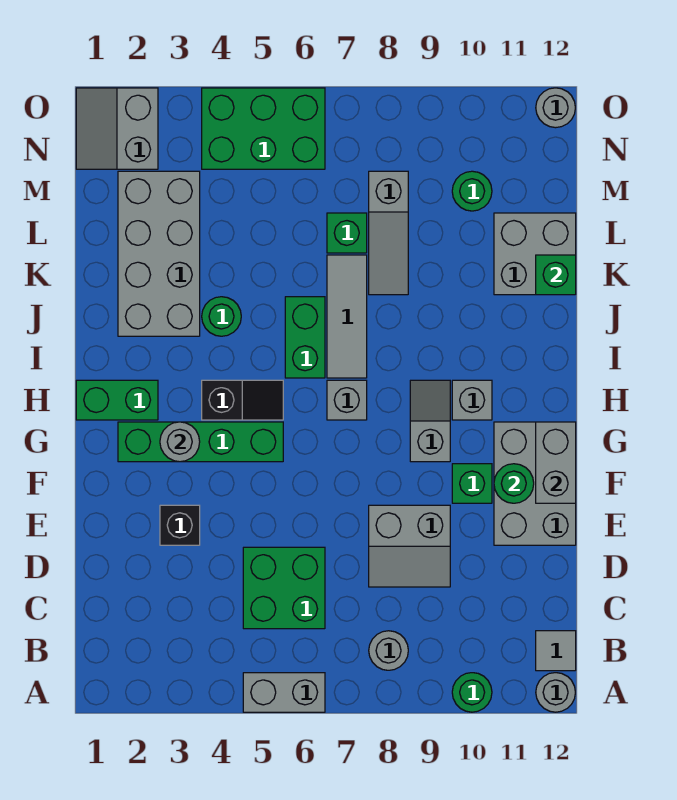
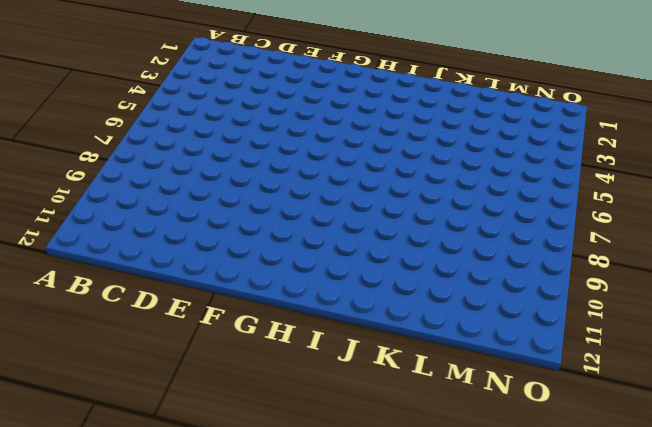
none -> grey 1x2 brick [243,673,325,712]
none -> green 1x1 round brick [452,673,492,712]
none -> grey 1x1 round brick [536,673,575,712]
none -> grey 1x1 round brick [369,631,408,670]

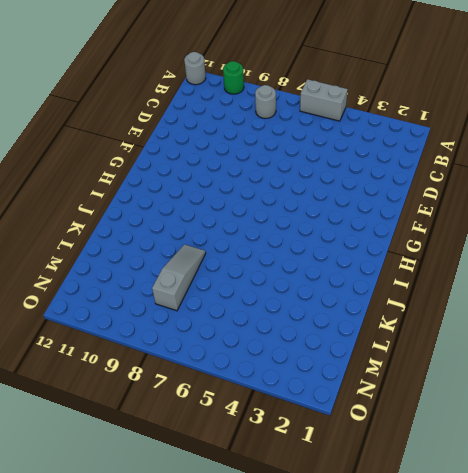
none -> grey 1x1 tile [536,631,576,671]
none -> green 2x2 brick [243,547,325,629]
none -> grey 2x2 slope [369,505,450,587]
none -> black 1x1 brick [160,505,200,545]

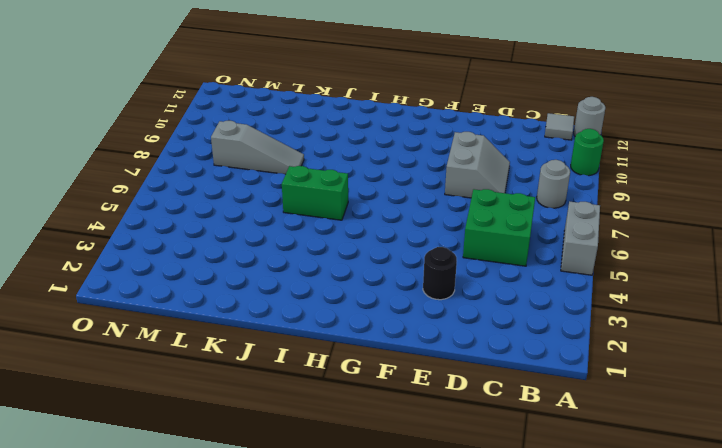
black 1x1 round brick [423,247,457,300] -> black 1x1 brick [160,505,200,545]
none -> grey 2x3 brick [494,422,576,545]
none -> green 1x1 brick [452,464,492,503]
none -> green 1x4 brick [118,422,283,462]
none -> grey 1x2 slope [410,380,450,462]

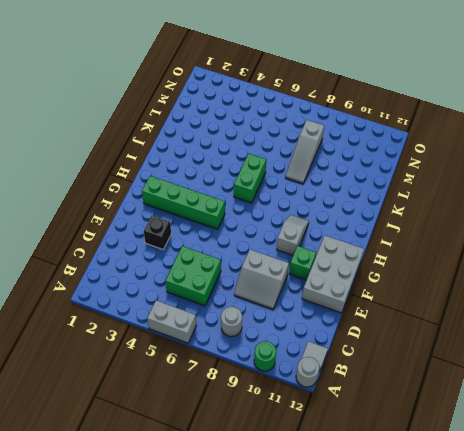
none -> green 1x2 brick [76,380,158,420]
none -> black 1x2 slope [202,380,283,420]
none -> grey 1x1 brick [327,380,367,420]
none -> grey 1x1 brick [452,380,492,420]

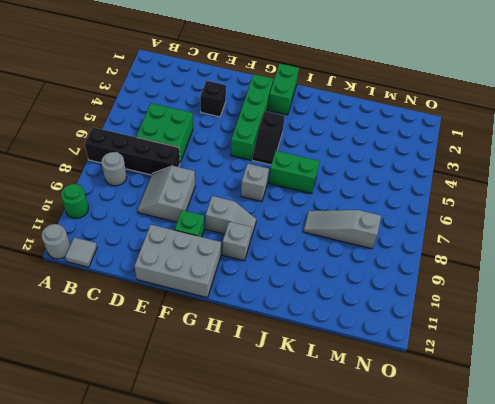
black 1x4 brick [85,127,180,175] -> none
none -> grey 1x2 brick [243,673,325,712]
none -> grey 1x3 tile [327,255,367,378]
none -> grey 2x4 brick [118,171,200,336]
none -> green 1x1 round brick [202,297,241,336]

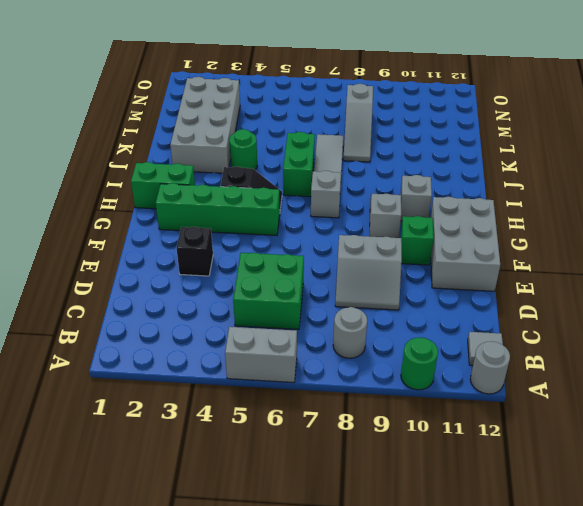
none -> grey 2x2 brick [494,213,576,295]
none -> green 1x1 brick [327,213,367,253]
none -> green 1x1 round brick [452,171,492,211]
none -> grey 2x2 slope [76,88,158,169]

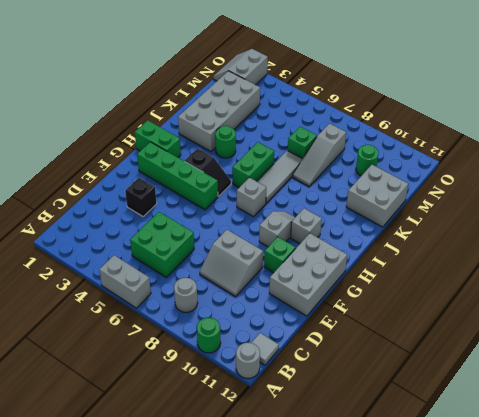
none -> green 2x3 brick [202,88,325,169]
none -> grey 1x1 round brick [536,88,575,128]
none -> green 1x1 round brick [494,464,534,503]
none -> grey 1x2 brick [536,422,576,503]

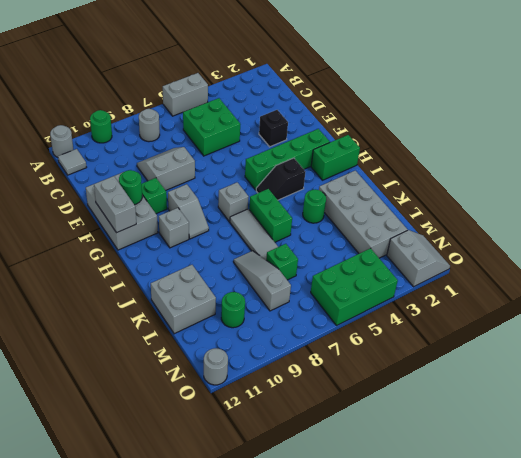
none -> grey 1x1 round brick [160,422,200,462]
none -> green 1x1 brick [536,255,576,295]

